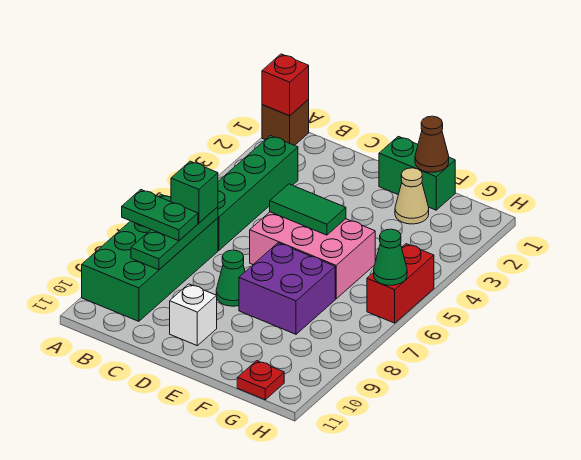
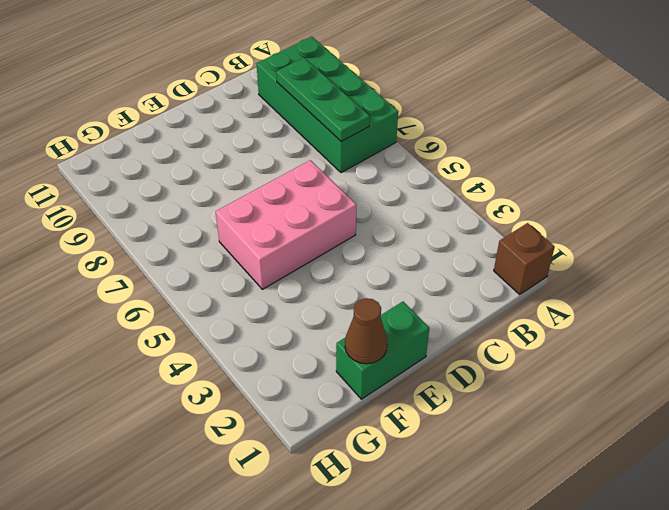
none -> green 1x4 brick [218,136,298,250]
none -> green 1x1 cone [216,250,245,306]
none -> white 1x1 brick [170,284,217,346]

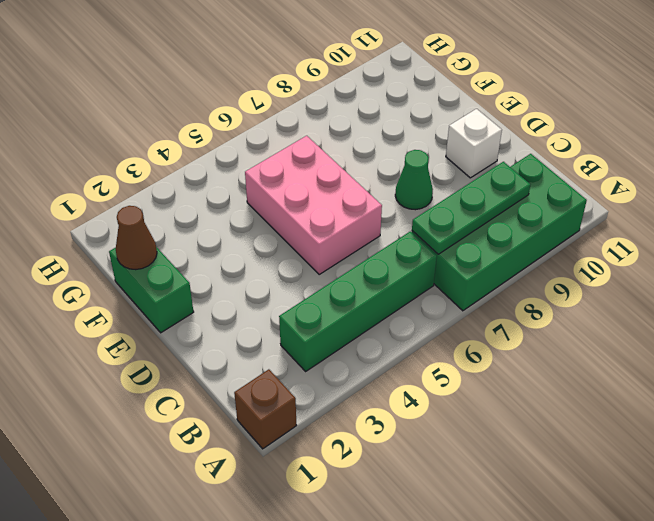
none -> purple 2x2 brick [239,243,335,334]
none -> tan 1x1 cone [395,168,429,224]
none -> red 1x1 plate [237,361,284,400]

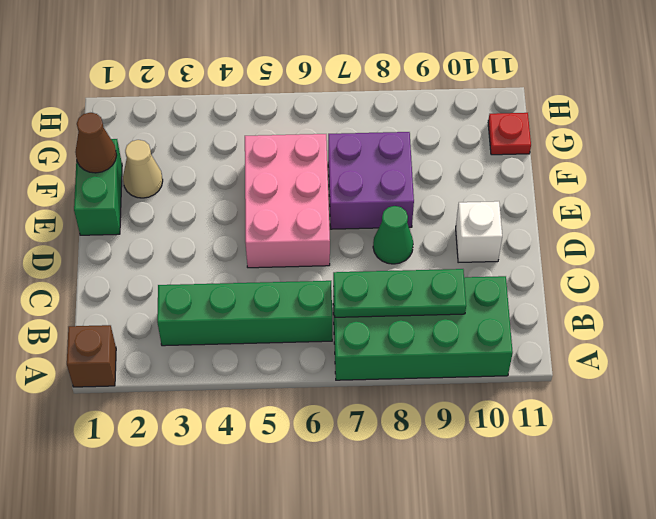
none -> red 1x2 brick [367,244,434,323]
none -> red 1x1 brick [262,54,309,116]
none -> green 1x2 tile [270,184,346,235]

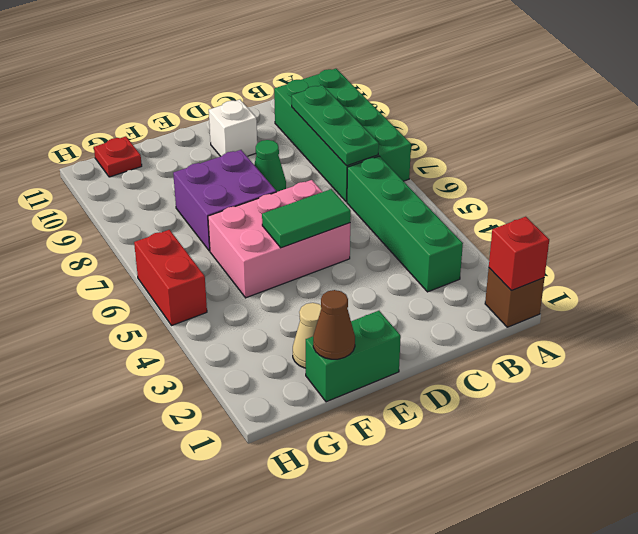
none -> green 1x1 cone [374,229,407,285]
none -> green 1x2 plate [122,190,198,241]
none -> green 1x1 brick [171,161,218,223]

